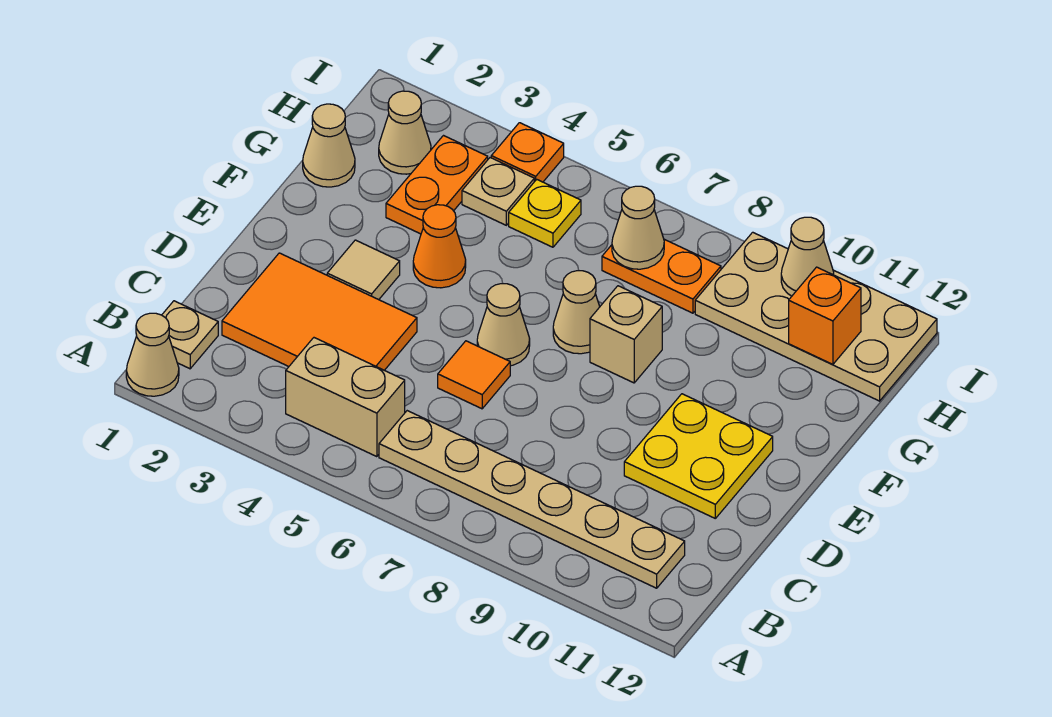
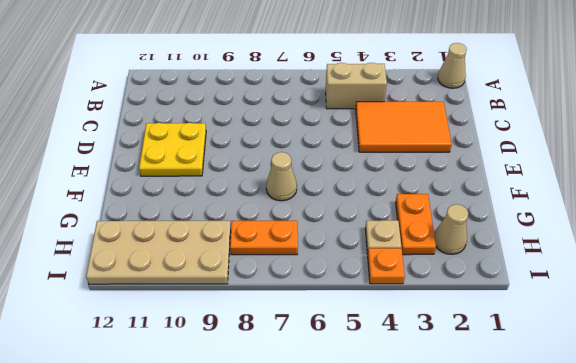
none -> tan 1x1 plate [162,301,218,369]
none -> tan 1x6 plate [379,411,685,588]
none -> orange 1x1 tile [438,341,510,409]

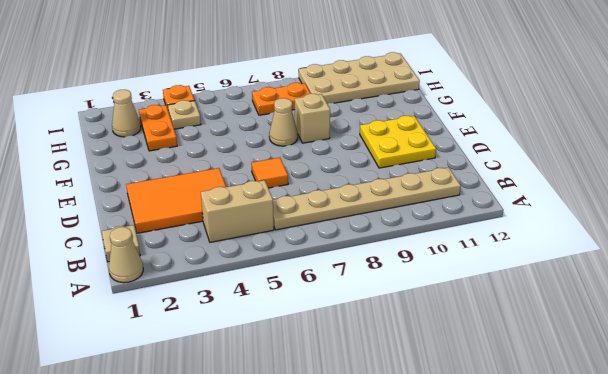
none -> tan 1x1 tile [327,240,400,300]
none -> tan 1x1 cone [477,284,530,366]
none -> orange 1x1 cone [413,205,466,288]

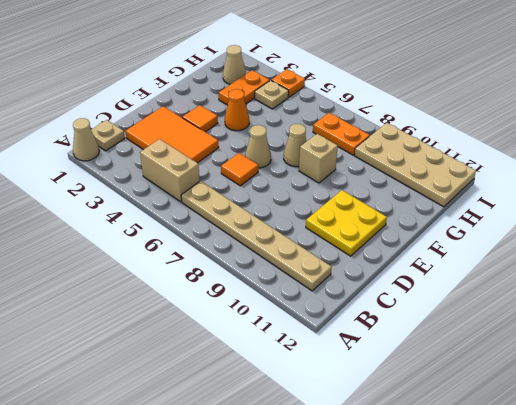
orange 1x1 tile [182,105,218,132] -> tan 1x1 tile [327,240,400,300]
none -> tan 1x1 cone [303,104,355,187]
none -> yellow 1x1 plate [509,179,581,247]
none -> tan 1x1 cone [612,186,664,269]

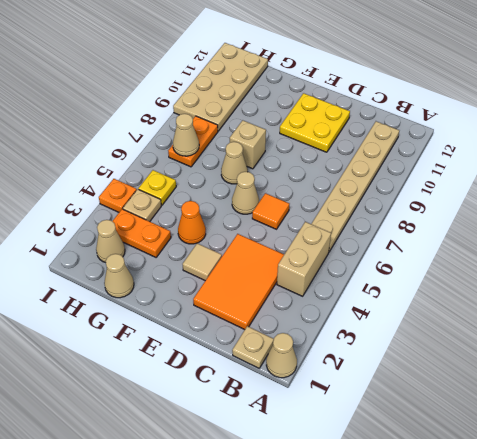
none -> orange 1x1 brick [789,267,861,364]
none -> tan 1x1 cone [781,217,834,296]

